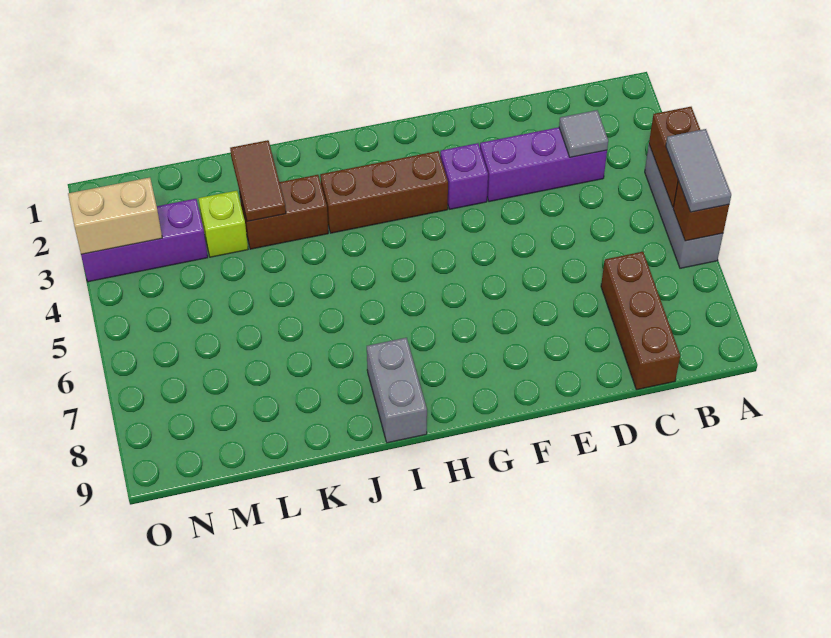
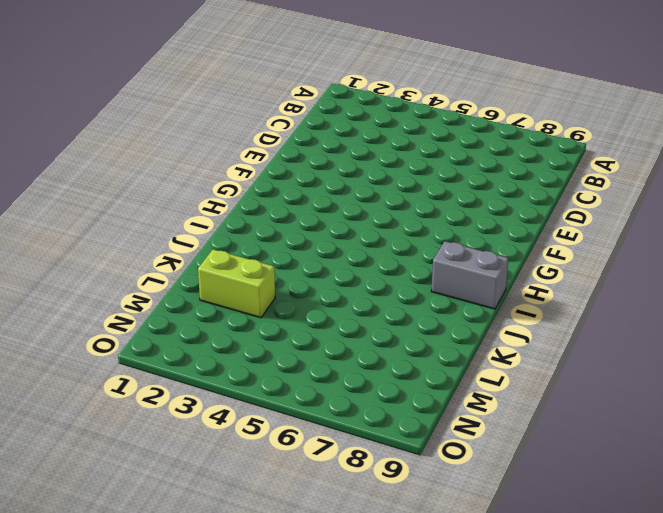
lime 1x2 brick [198,249,275,318] -> lime 1x1 brick [198,191,248,257]
none -> grey 1x3 brick [645,145,723,268]
none -> purple 1x3 brick [480,127,607,202]
none -> brown 1x3 brick [601,252,680,390]

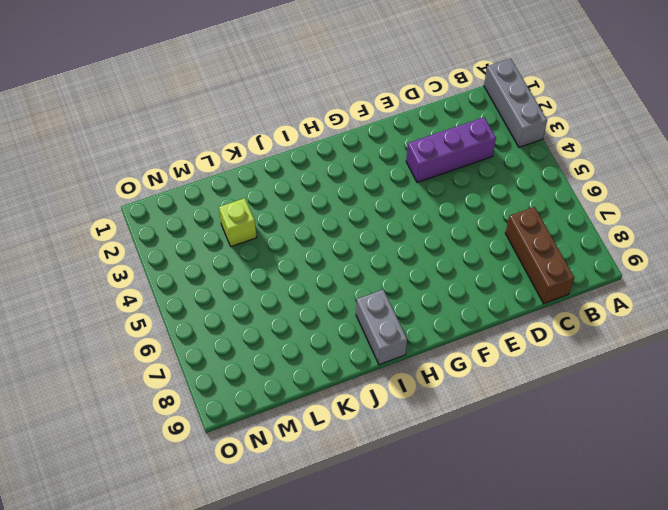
grey 1x3 brick [484,59,547,147] -> grey 1x3 brick moved to [645,145,723,268]
none -> purple 1x1 brick [440,143,488,209]
none -> brown 1x3 brick [320,151,448,233]
none -> brown 1x2 brick [239,175,328,249]

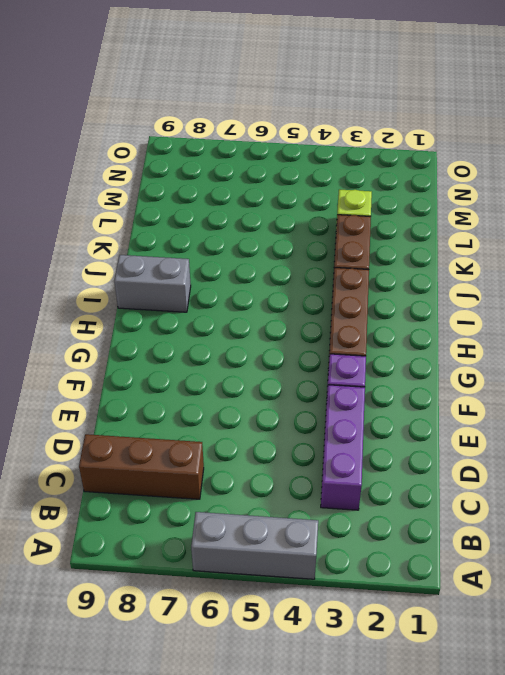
none -> purple 1x3 brick [81,199,208,282]
none -> brown 1x2 brick [649,107,700,207]
none -> brown 1x1 brick [673,181,729,241]

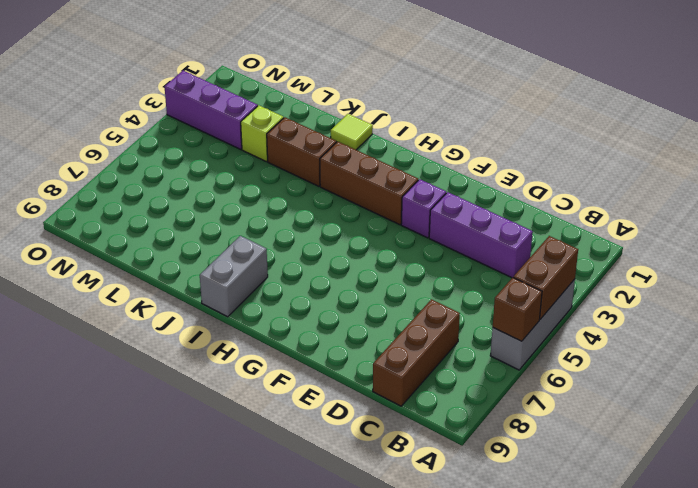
lime 1x1 tile [331,114,373,150] -> none
none -> grey 1x1 tile [559,110,608,157]
none -> brown 1x2 tile [230,140,286,221]
none -> tan 1x2 brick [68,178,162,254]

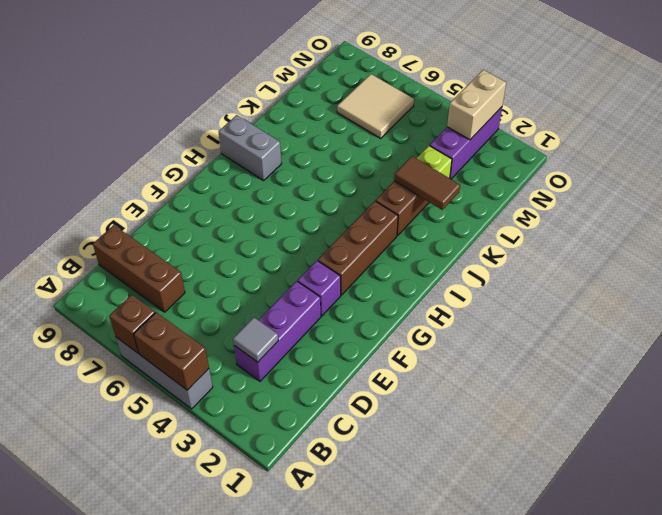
tan 2x2 tile [337,74,414,138] -> none
none -> grey 1x2 tile [666,129,731,212]

